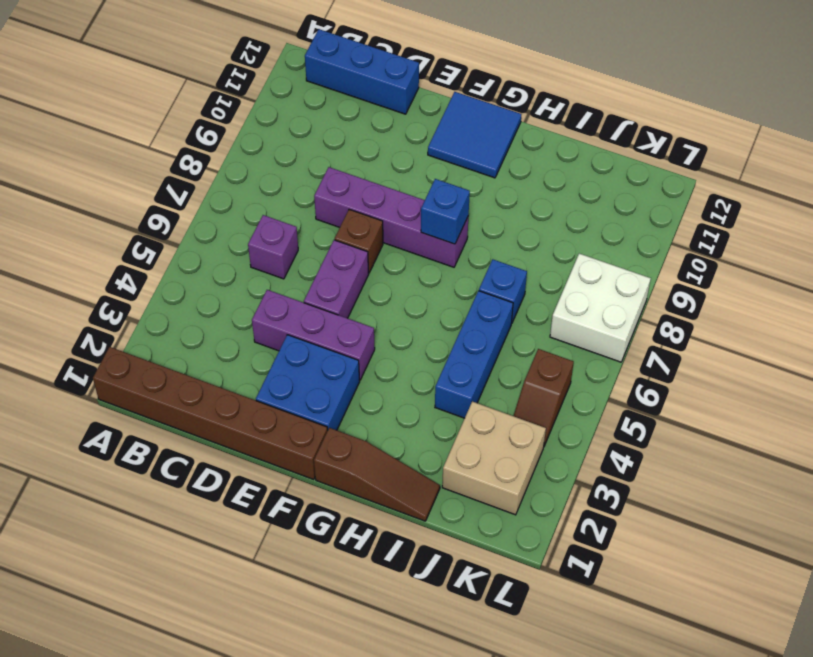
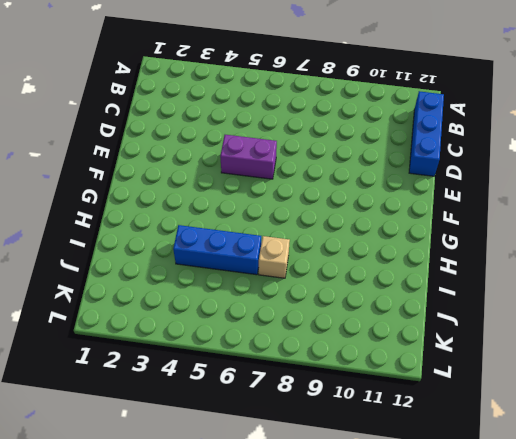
tan 1x1 brick [259,236,290,278] -> blue 1x1 brick [479,259,527,324]
none -> brown 1x6 brick [93,347,328,479]
none -> purple 1x1 brick [248,215,298,279]
none -> purple 1x3 brick [252,290,375,380]

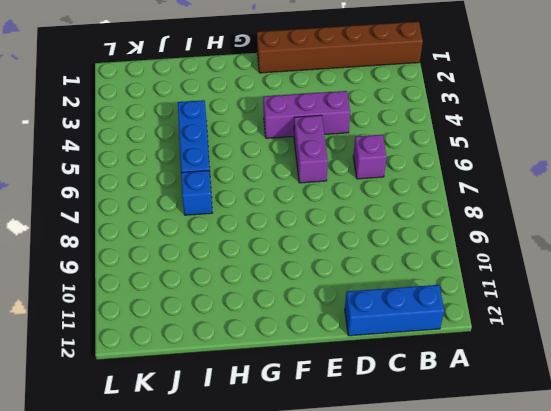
none -> purple 1x4 brick [314,167,469,267]
none -> blue 2x2 brick [256,335,360,430]
none -> brown 1x1 brick [335,209,383,273]

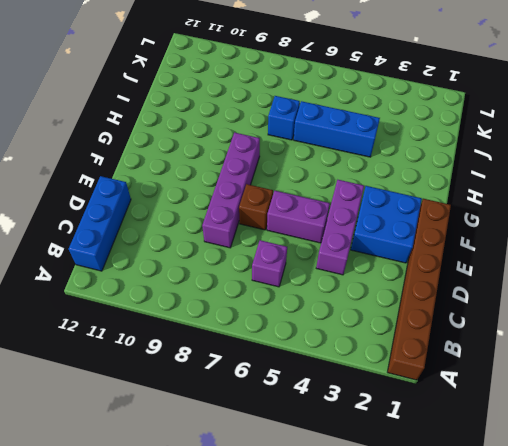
none -> blue 2x2 tile [428,92,521,178]
none -> brown 1x3 slope [314,428,440,521]
none -> tan 2x2 brick [442,401,546,515]

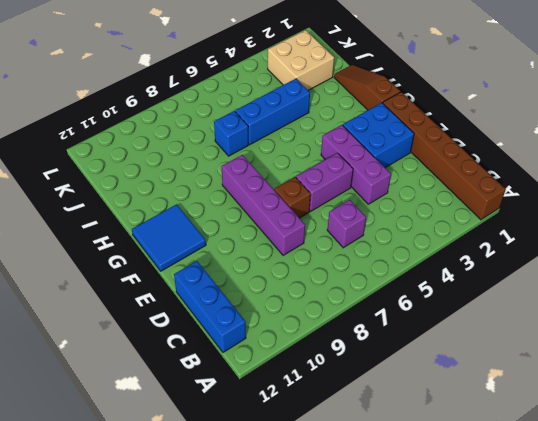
none -> brown 1x2 slope [514,349,574,446]
none -> white 2x2 brick [550,254,651,362]
none -> blue 1x1 brick [421,179,470,244]

